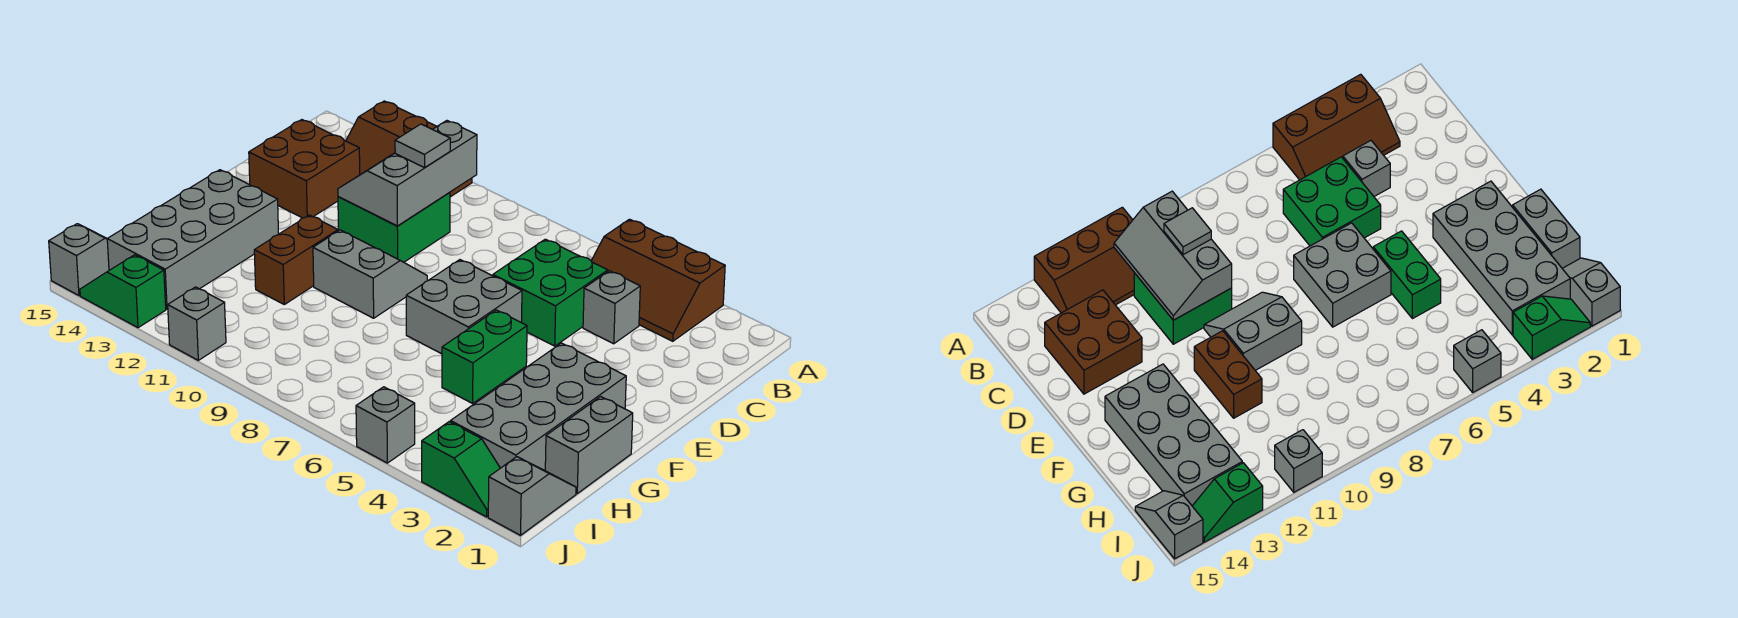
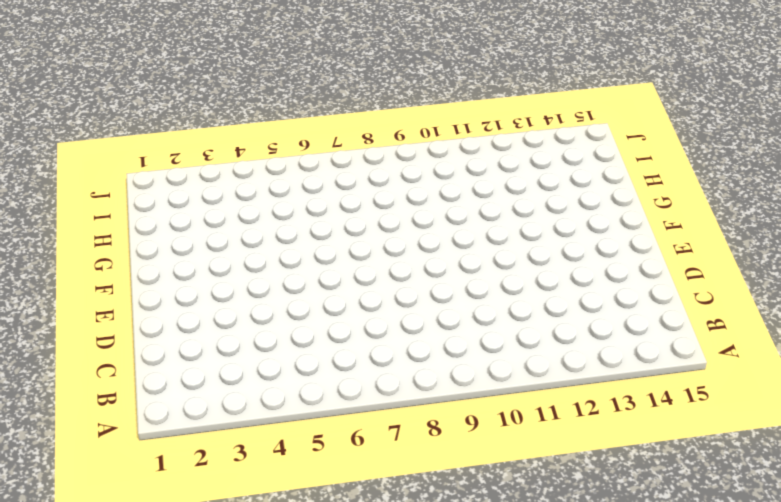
none -> brown 2x3 slope [591,219,725,341]
none -> brown 2x3 slope [346,101,472,197]
none -> grey 1x1 brick [583,271,640,344]

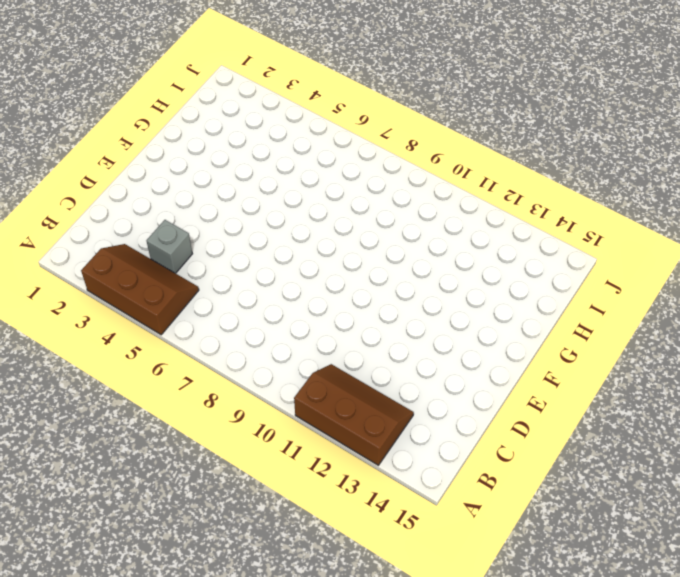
none -> green 2x2 brick [493,239,608,346]
none -> green 2x2 brick [338,192,450,262]
none -> brown 2x2 brick [249,120,360,218]

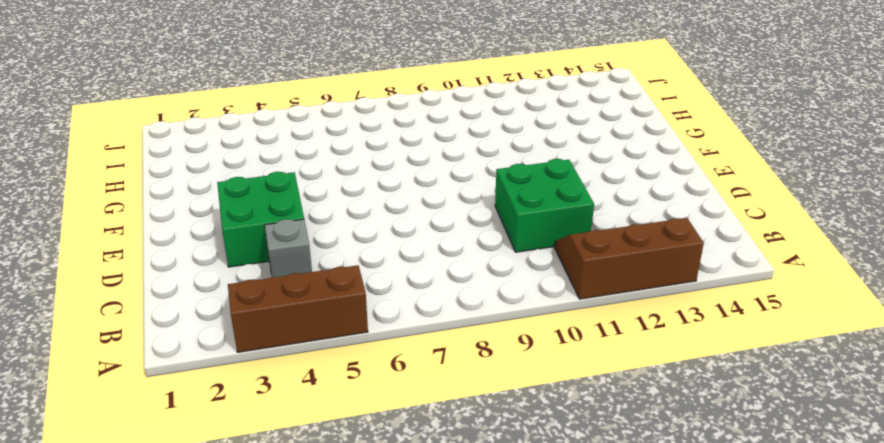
green 2x2 brick [217,172,304,267] -> green 2x2 brick moved to [493,239,608,346]
none -> brown 2x2 brick [249,120,360,218]
none -> grey 2x2 brick [406,260,522,354]
none -> grey 2x2 slope [313,230,427,318]

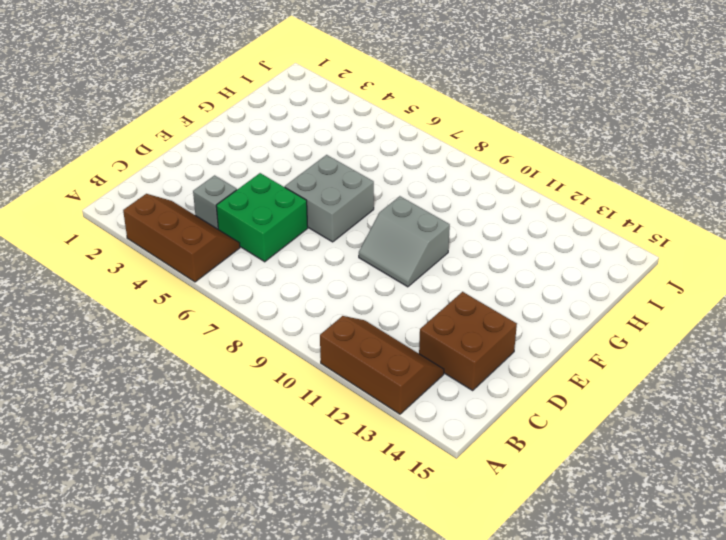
none -> green 2x2 brick [338,192,450,262]
none -> grey 2x4 brick [451,343,626,470]
none -> green 1x2 brick [442,310,527,403]

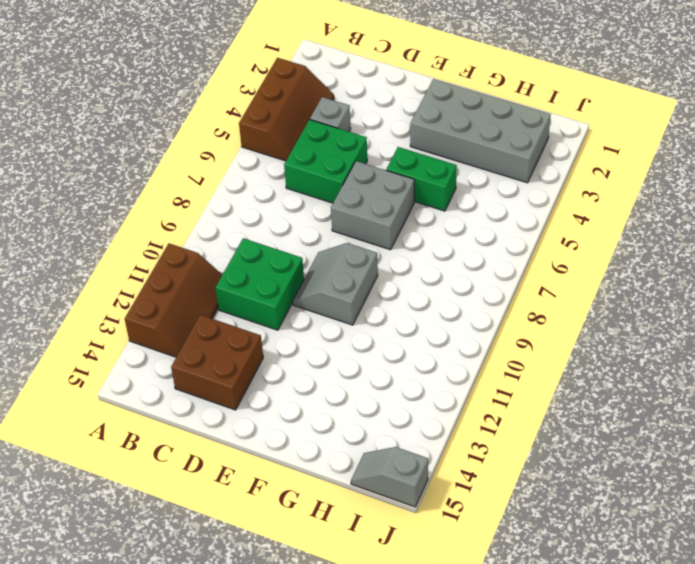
none -> brown 1x2 brick [254,215,338,304]
none -> grey 2x4 brick [107,170,279,309]
none -> grey 1x2 brick [545,397,633,493]

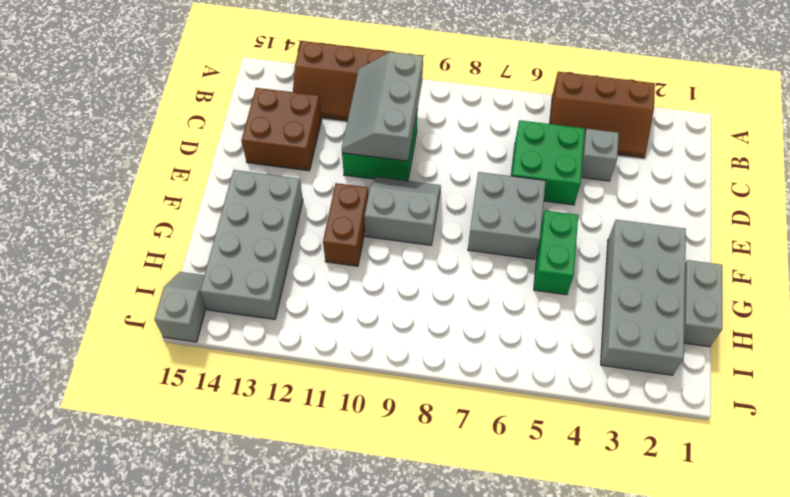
none -> grey 1x2 slope [488,457,576,535]
none -> green 1x2 slope [422,422,500,517]
none -> grey 1x1 brick [356,387,415,463]

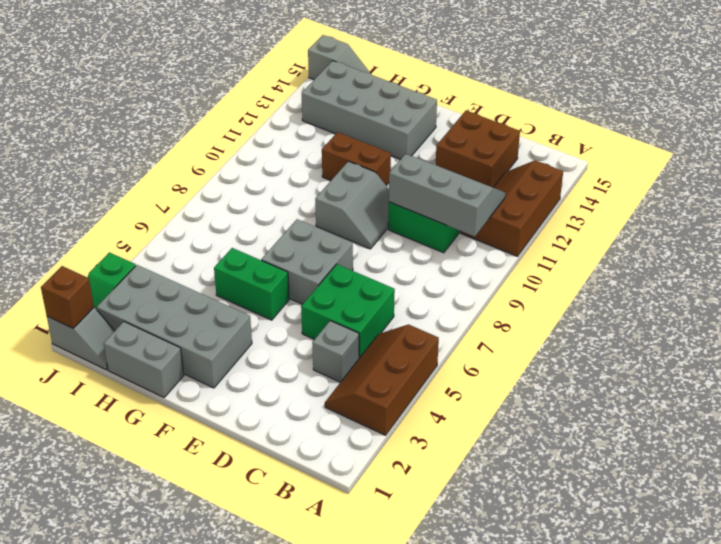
brown 1x1 brick [41,266,94,328] -> none
none -> grey 1x1 brick [356,387,415,463]
none -> grey 1x1 brick [168,287,226,360]
none -> green 1x2 slope [80,255,166,328]

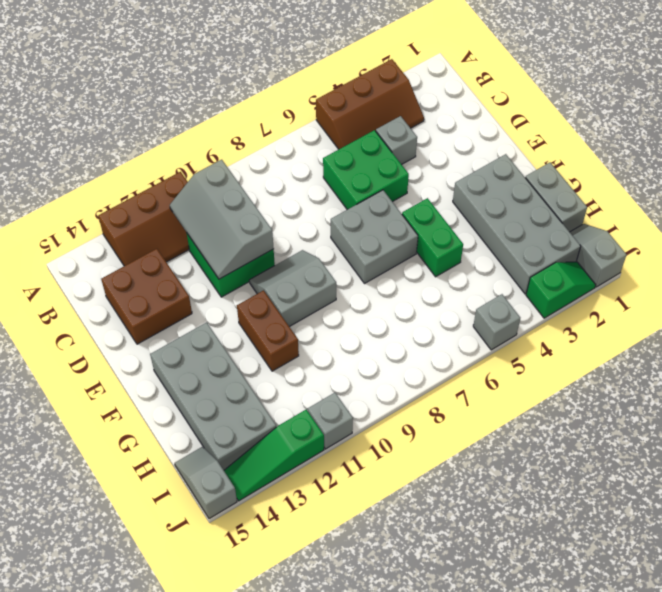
green 1x3 slope [224,410,324,501] -> green 1x2 slope [80,255,166,328]
none -> grey 1x1 tile [395,124,450,168]

